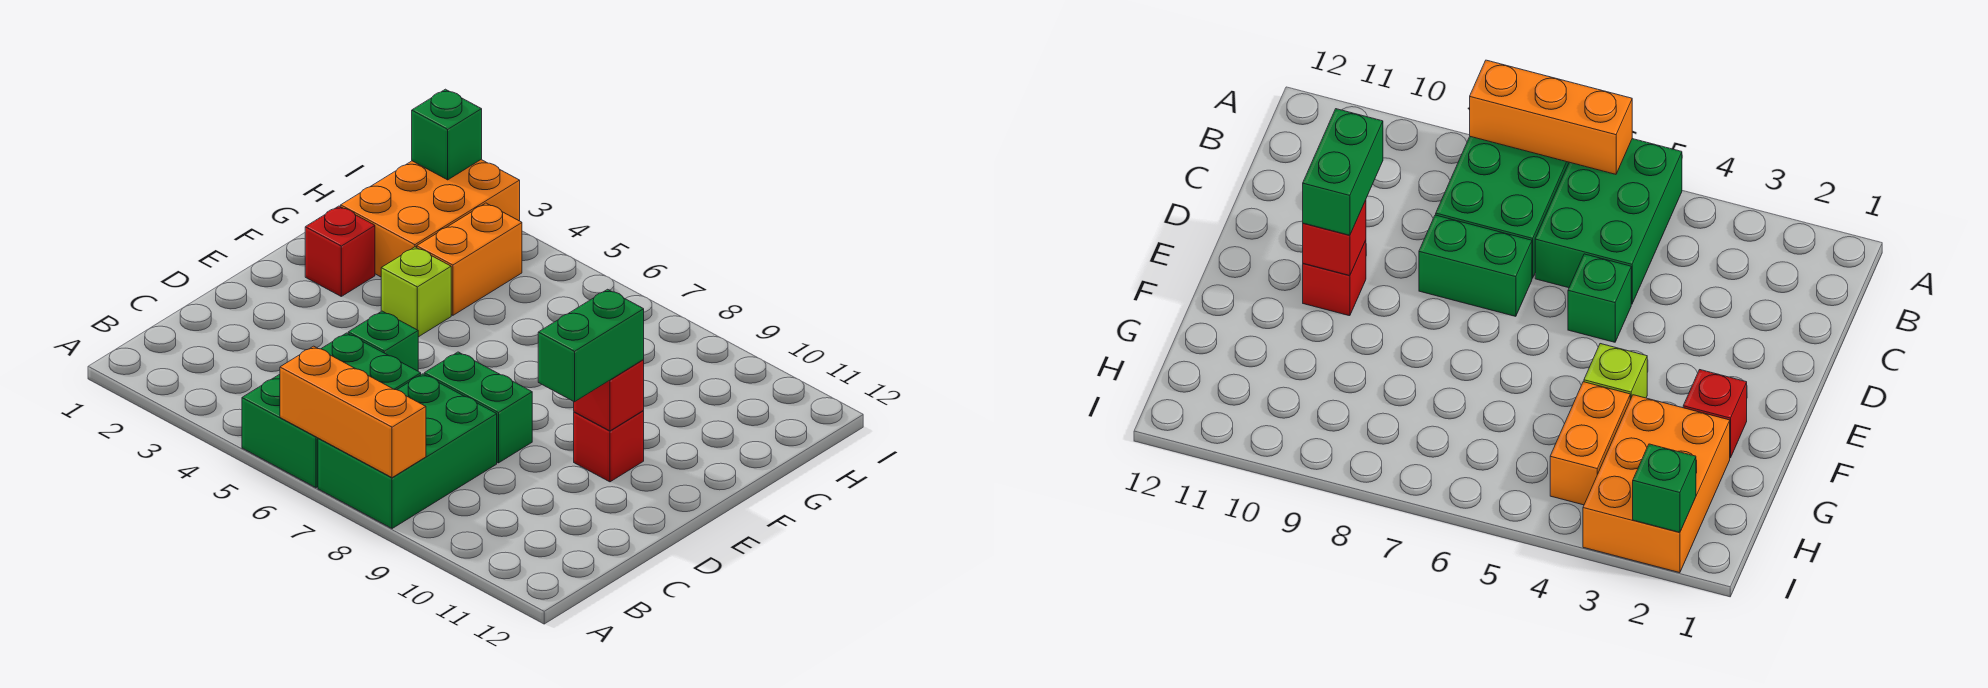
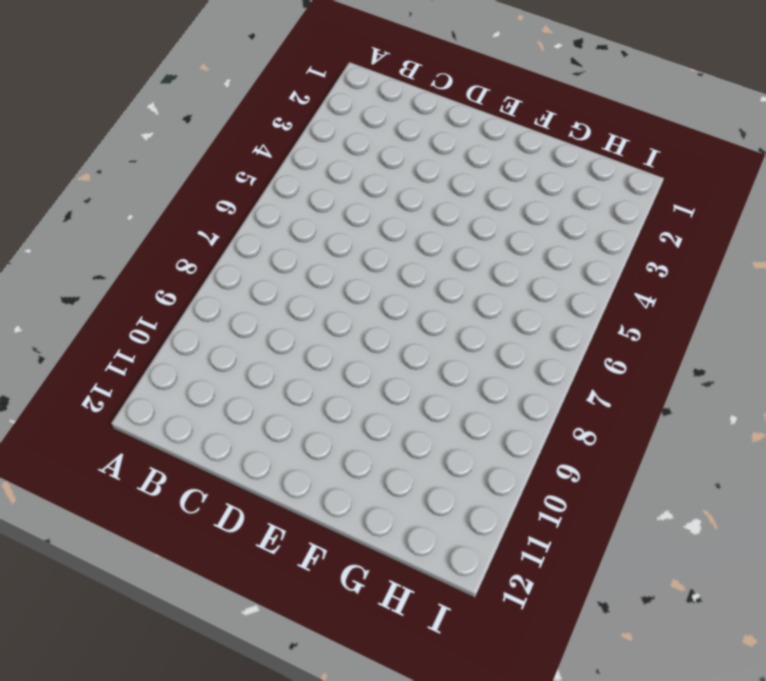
none -> green 2x3 brick [242,333,421,488]
none -> green 2x3 brick [318,374,497,529]
none -> green 1x1 brick [348,311,418,371]

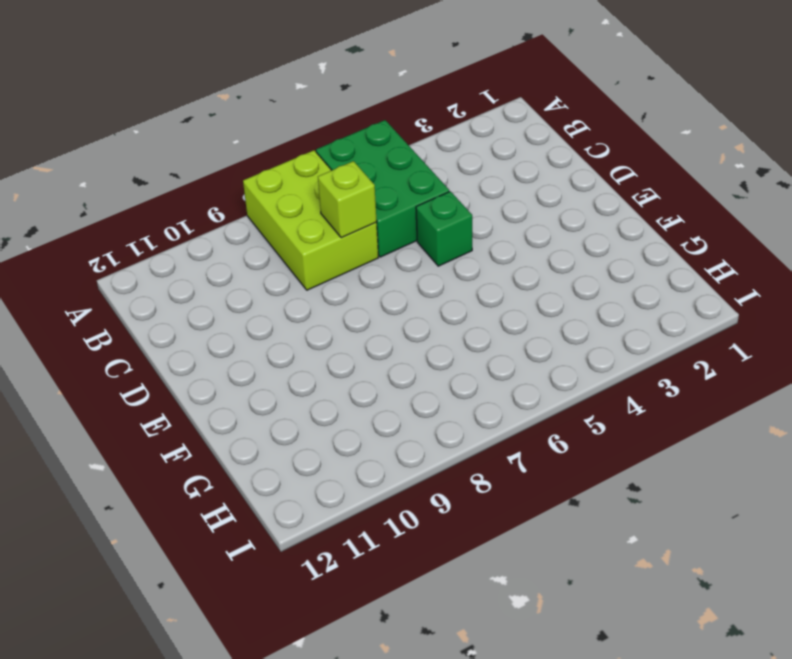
lime 2x3 brick [243,150,378,290] -> green 2x3 brick [318,374,497,529]
lime 1x1 brick [318,161,377,238] -> lime 1x1 brick moved to [381,247,451,337]
none -> green 1x2 brick [424,352,532,463]
none -> red 1x1 brick [574,411,644,482]
none -> red 1x1 brick [305,206,375,296]

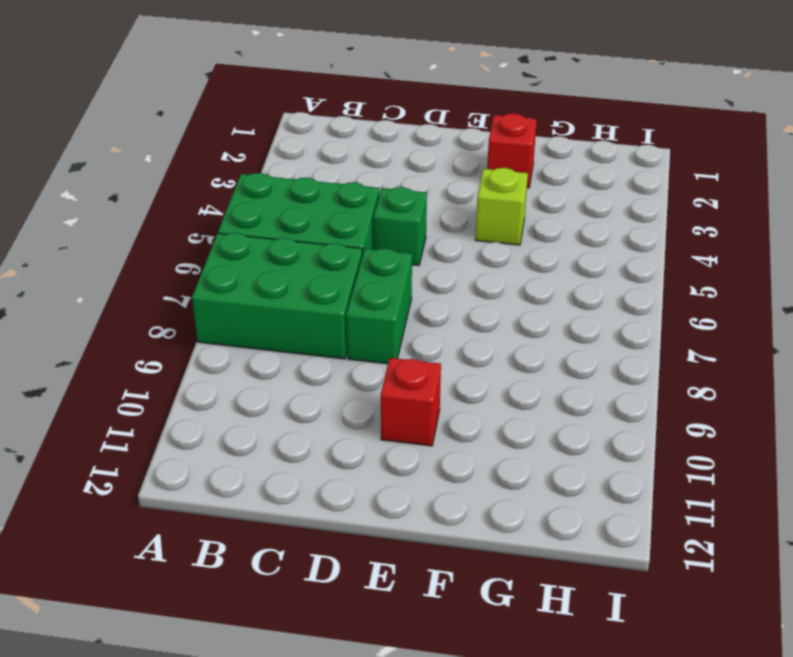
none -> orange 2x3 brick [341,160,520,277]
none -> orange 1x2 brick [417,203,522,315]
none -> orange 1x3 brick [280,346,426,478]

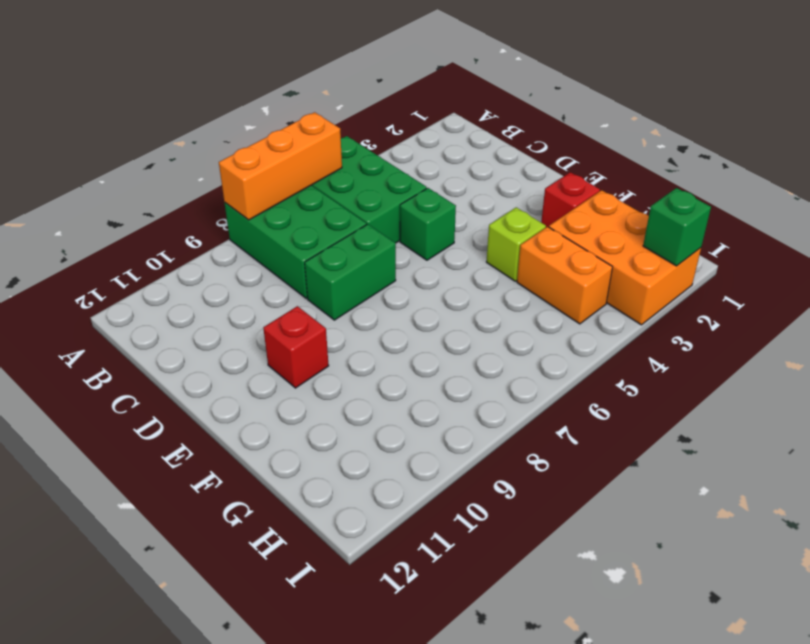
none -> red 1x1 brick [574,360,644,431]
none -> green 1x2 brick [538,289,644,402]

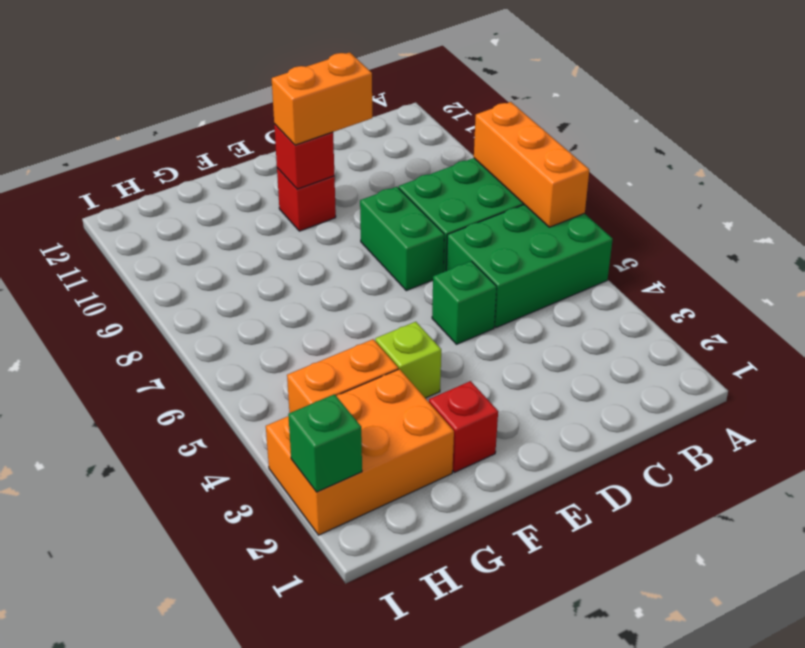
orange 1x2 brick [272,52,372,145] -> green 1x2 brick [538,289,644,402]

